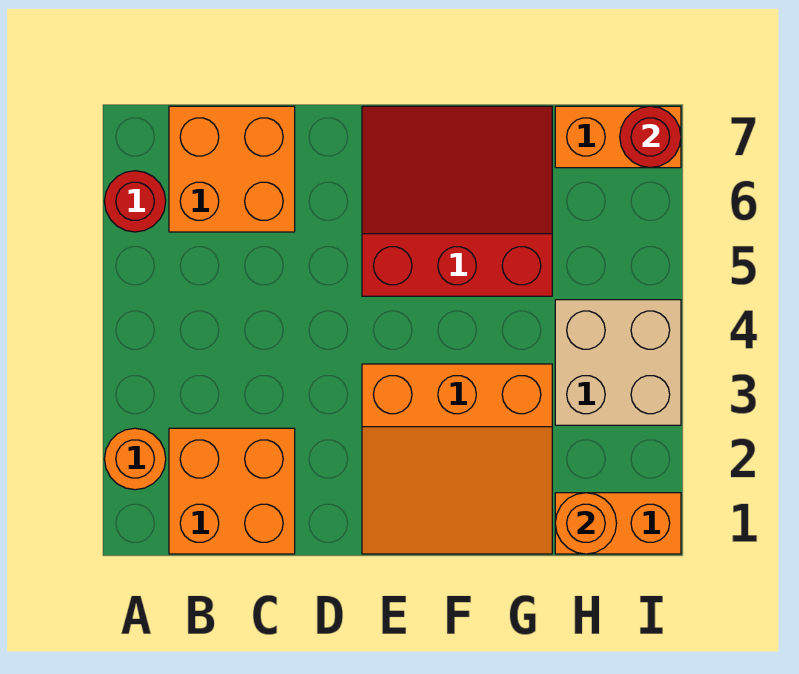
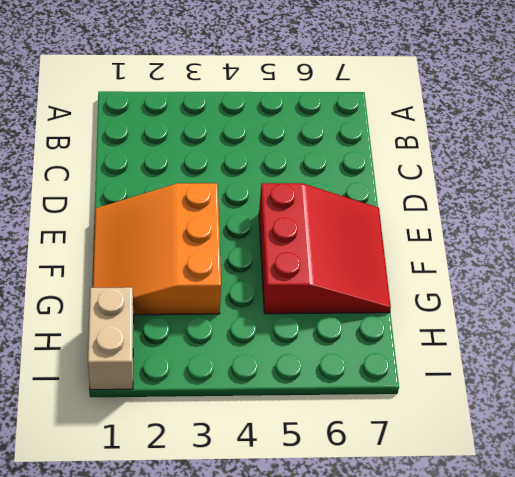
tan 1x2 brick [88,287,134,390] -> orange 1x2 brick [555,493,681,554]
none -> orange 1x1 round brick [105,428,166,490]
none -> red 1x1 round brick [104,171,166,232]

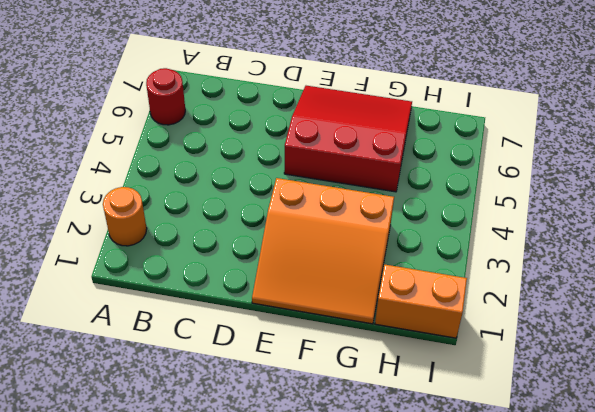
none -> orange 2x2 brick [169,428,295,554]
none -> orange 2x2 brick [169,106,295,232]

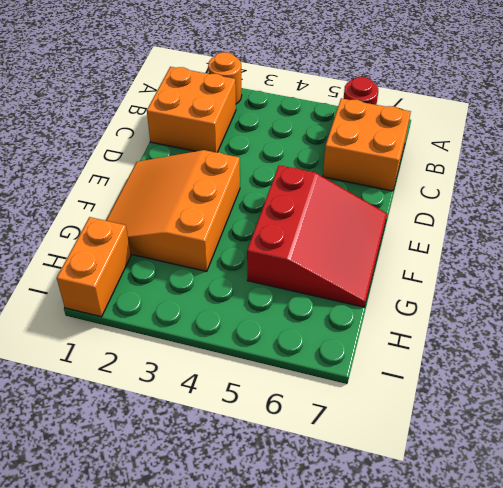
none -> tan 2x2 brick [555,300,681,425]
none -> orange 1x2 brick [555,106,681,168]

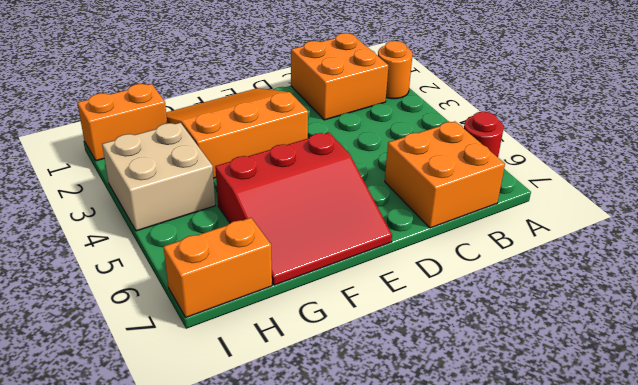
none -> orange 1x1 round brick [555,493,617,554]
none -> red 1x1 round brick [620,106,681,168]

